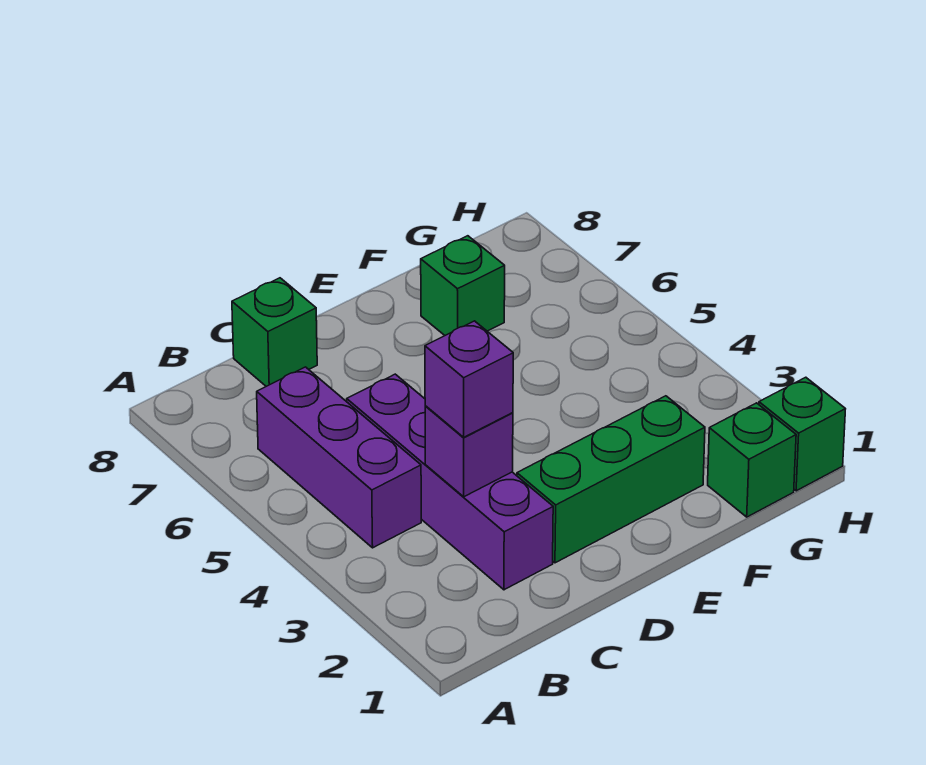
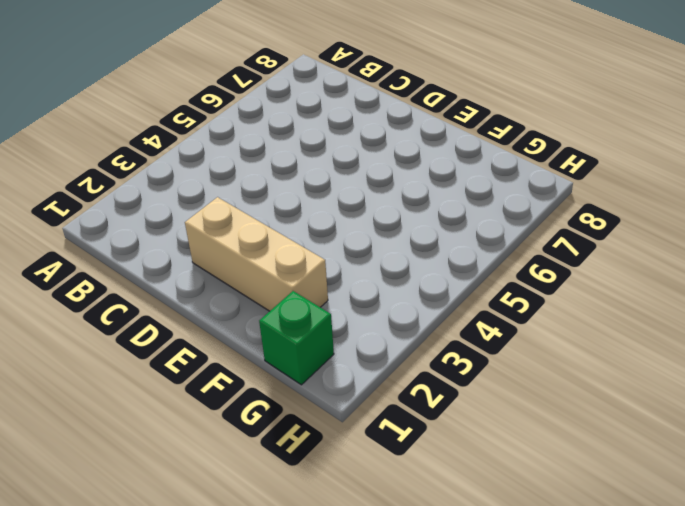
tan 1x3 brick [185,197,328,311] -> green 1x3 brick [517,396,705,563]
none -> purple 1x3 brick [257,367,421,548]
none -> purple 1x4 brick [347,374,553,590]

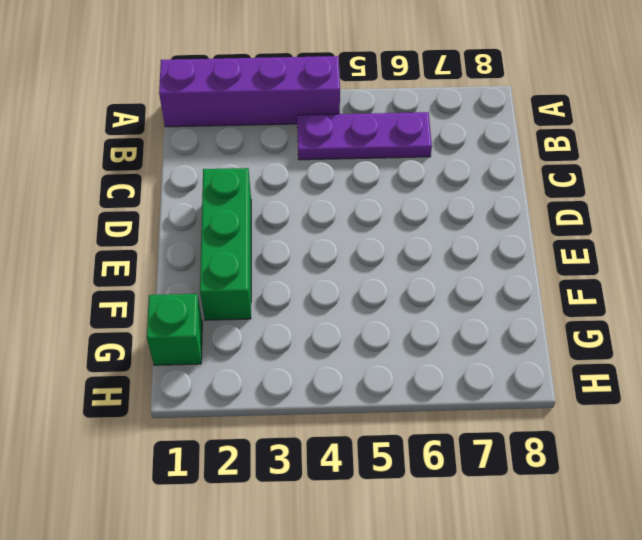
purple 1x4 brick [159,56,340,127] -> purple 1x4 brick moved to [347,374,553,590]
purple 1x3 plate [297,112,432,160] -> purple 1x3 brick [257,367,421,548]
none -> green 1x1 brick [232,278,317,386]
none -> green 1x1 brick [421,236,505,335]

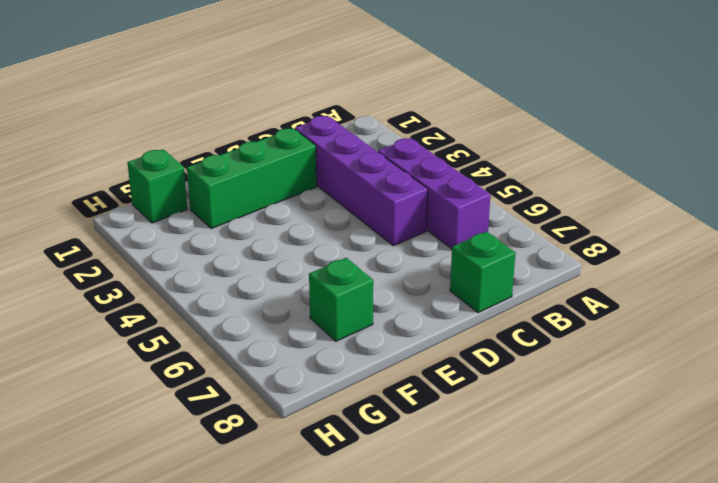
none -> green 1x1 brick [759,377,845,491]
none -> purple 1x1 brick [425,406,513,497]

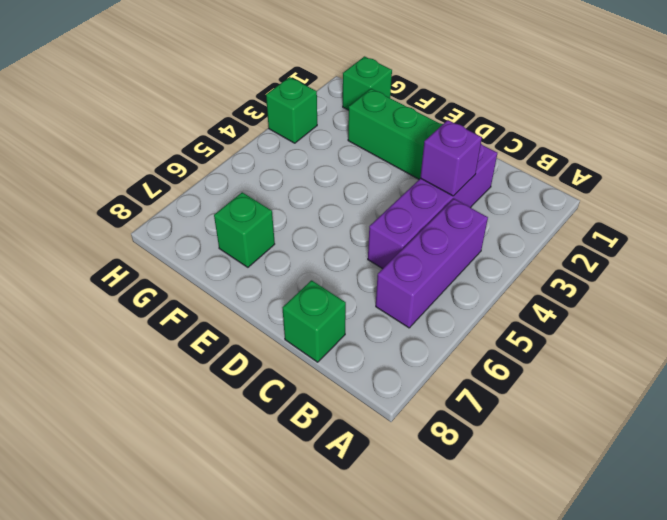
green 1x1 brick [266,77,317,143] -> green 1x1 brick moved to [759,377,845,491]
none -> purple 1x1 brick [425,321,513,437]

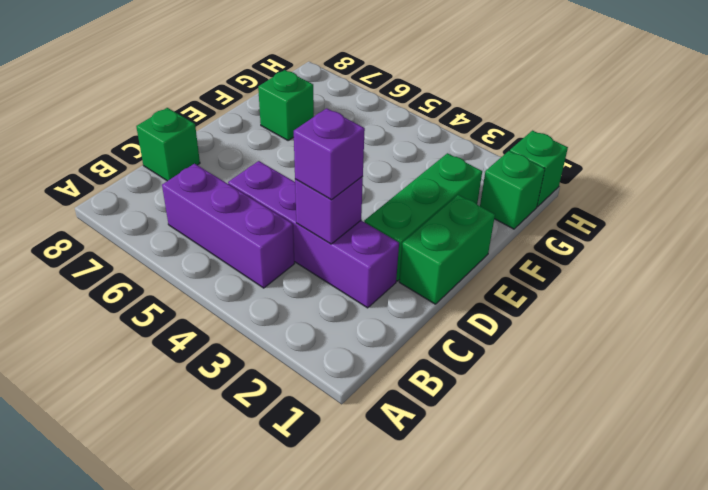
green 1x2 brick [399,195,495,304] -> none

